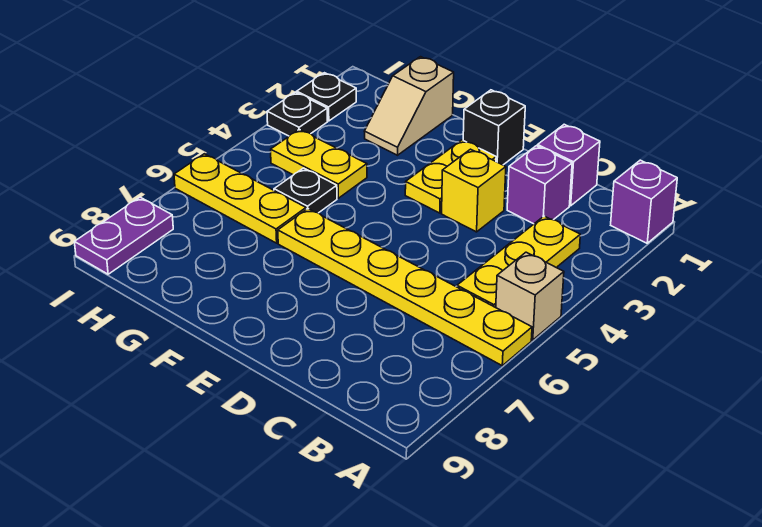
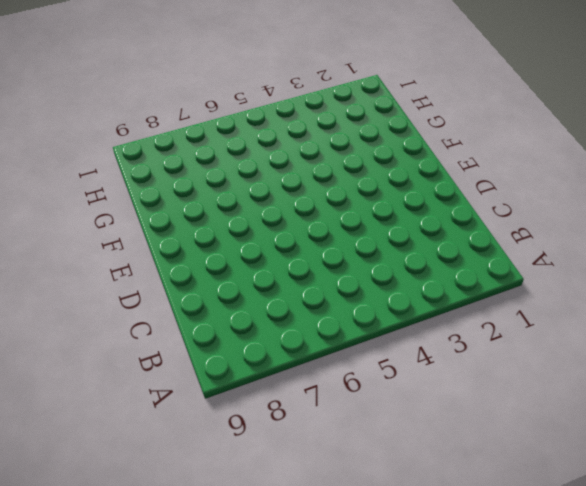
none -> purple 1x1 brick [611,160,677,243]
none -> tan 1x1 brick [496,252,564,340]
none -> yellow 1x6 plate [278,209,532,366]

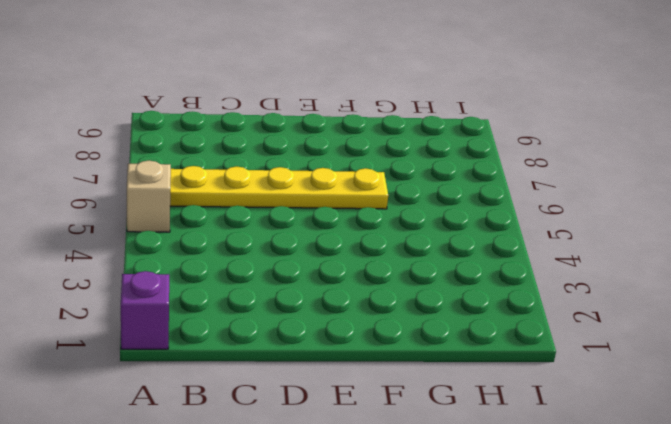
none -> yellow 1x3 plate [457,216,580,307]
none -> purple 1x1 brick [538,124,600,206]
none -> purple 1x1 brick [507,146,572,224]

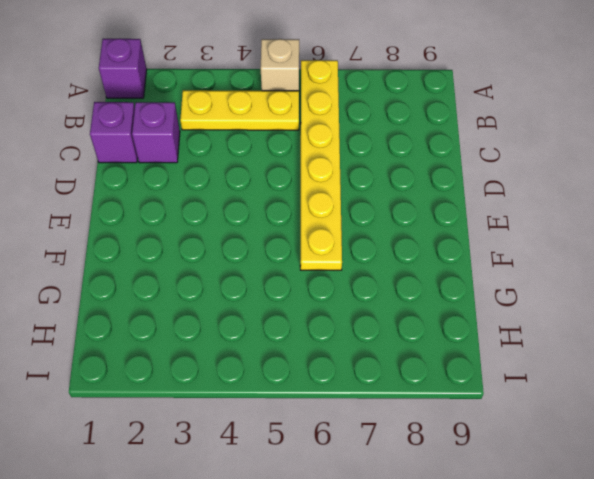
none -> yellow 1x1 brick [442,149,506,232]
none -> black 1x1 brick [463,90,525,165]
none -> yellow 1x2 plate [405,140,496,213]

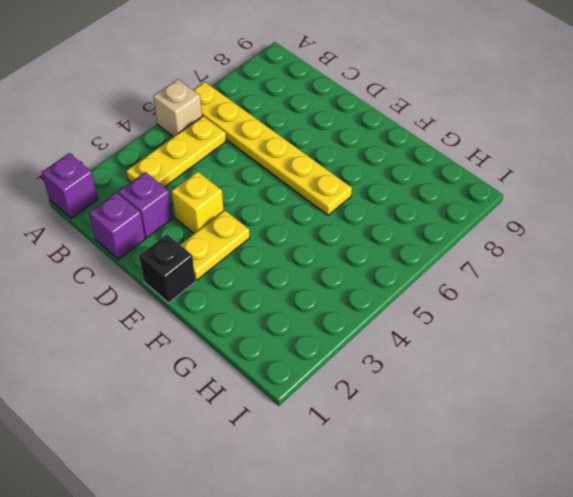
none -> tan 1x2 slope [364,57,454,155]
none -> yellow 1x2 plate [271,129,367,198]
none -> black 1x1 plate [274,168,337,213]

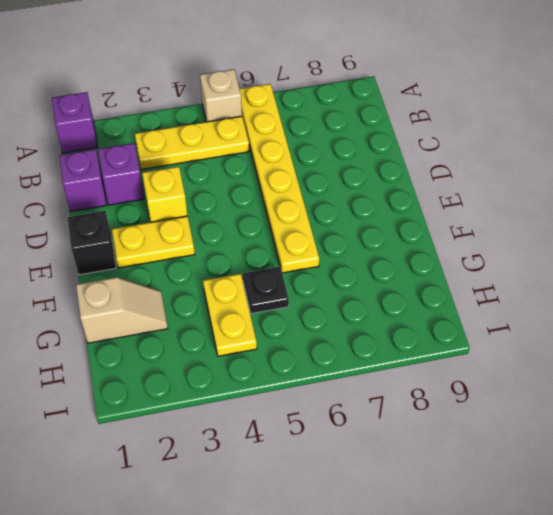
none -> yellow 1x3 plate [174,154,306,243]
none -> black 1x1 plate [297,73,356,121]
none -> black 1x1 plate [267,92,328,136]

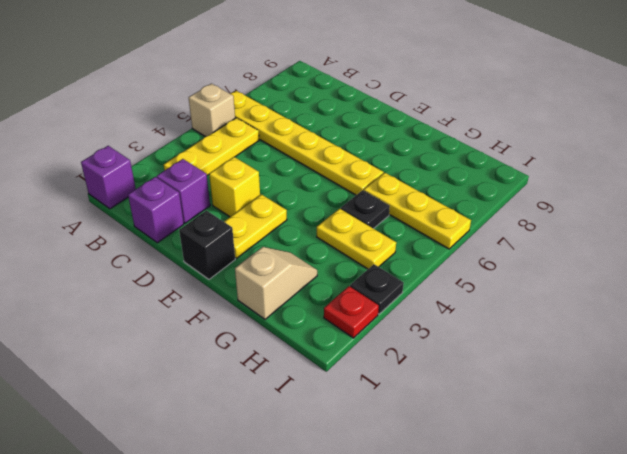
red 1x1 plate [324,286,379,338] -> black 1x1 plate [297,73,356,121]
none -> purple 1x2 plate [75,197,173,274]

